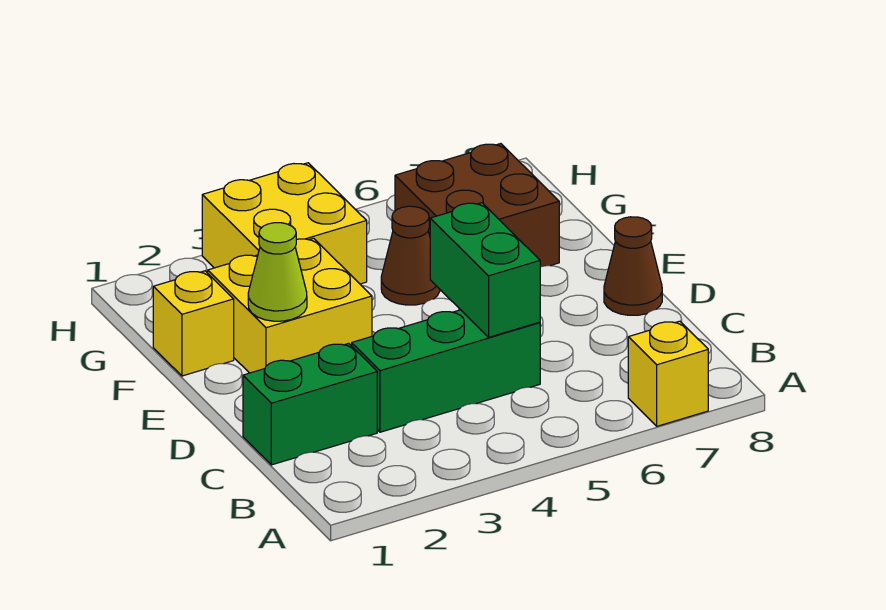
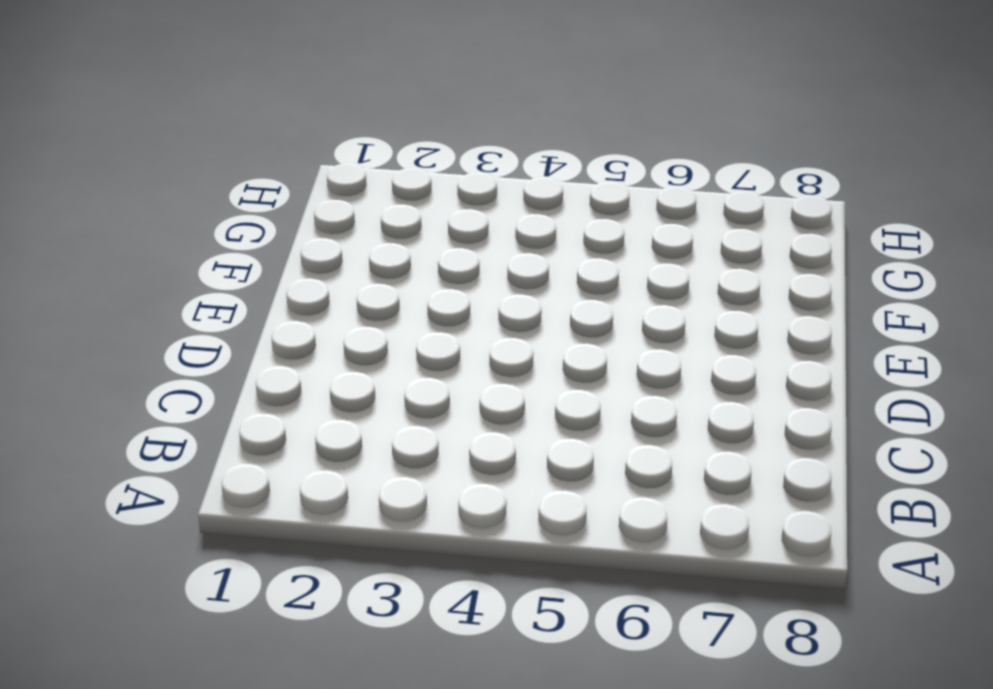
none -> yellow 1x1 brick [628,321,708,426]
none -> green 1x2 brick [243,343,377,465]

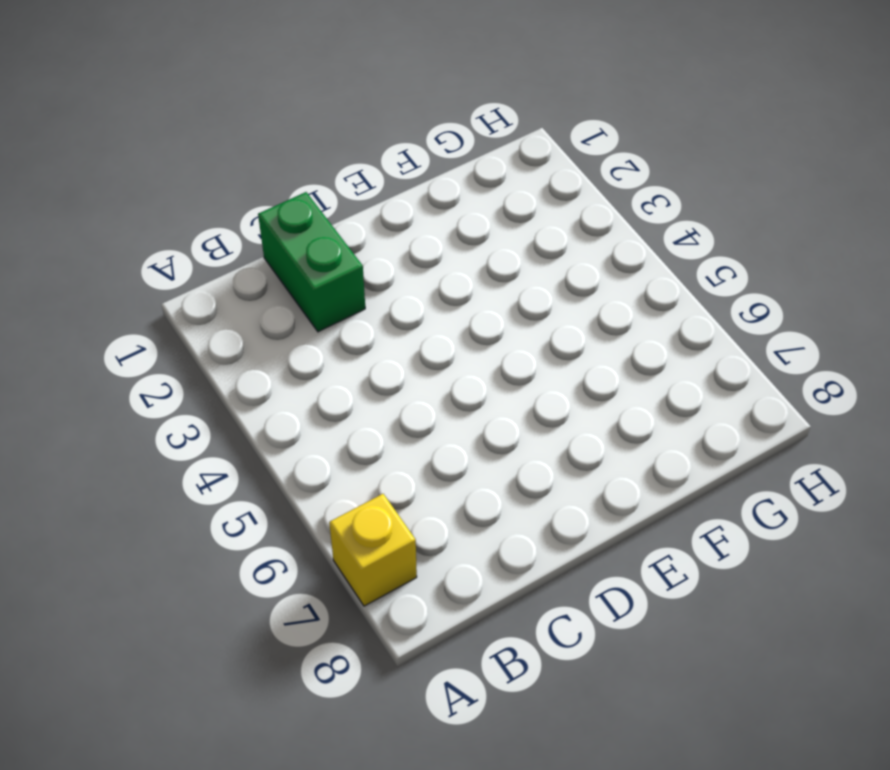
none -> green 1x3 brick [352,310,540,432]
none -> brown 1x1 cone [604,217,662,315]

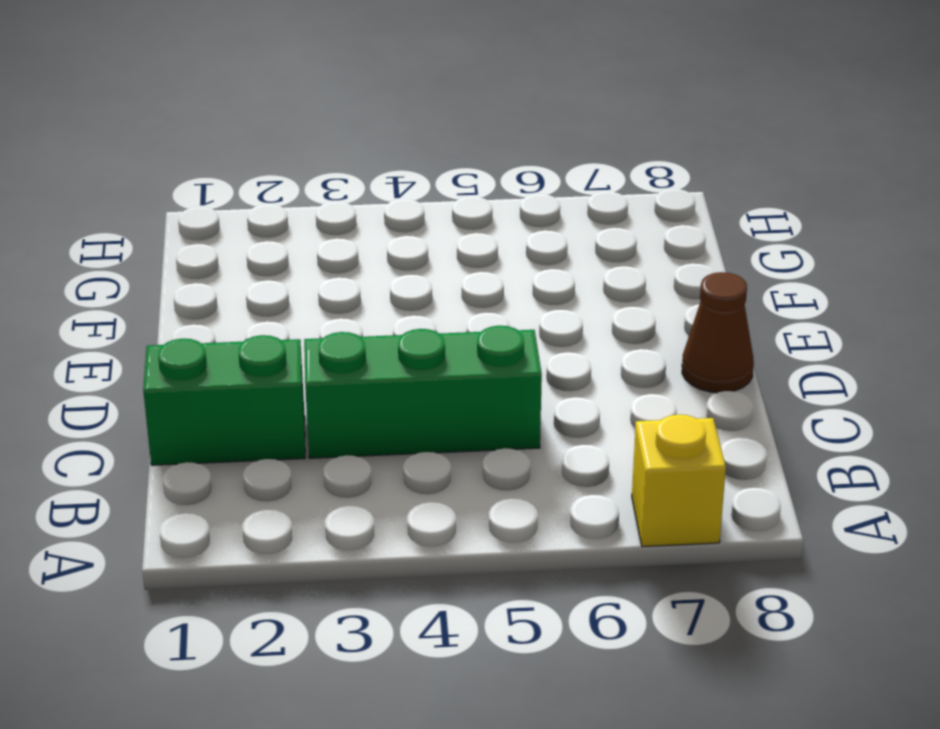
none -> yellow 2x2 brick [208,238,372,373]
none -> yellow 1x1 brick [153,271,234,376]

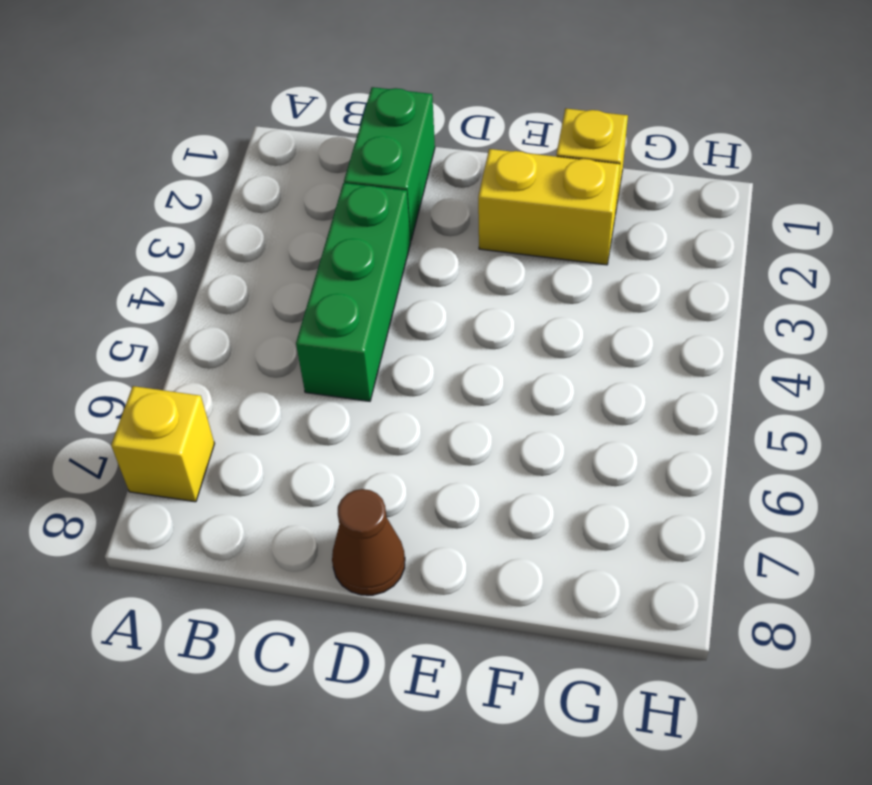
yellow 1x2 brick [478,149,620,265] -> yellow 2x2 brick [208,238,372,373]
none -> brown 1x1 cone [381,206,440,305]
none -> brown 2x2 brick [395,144,559,267]

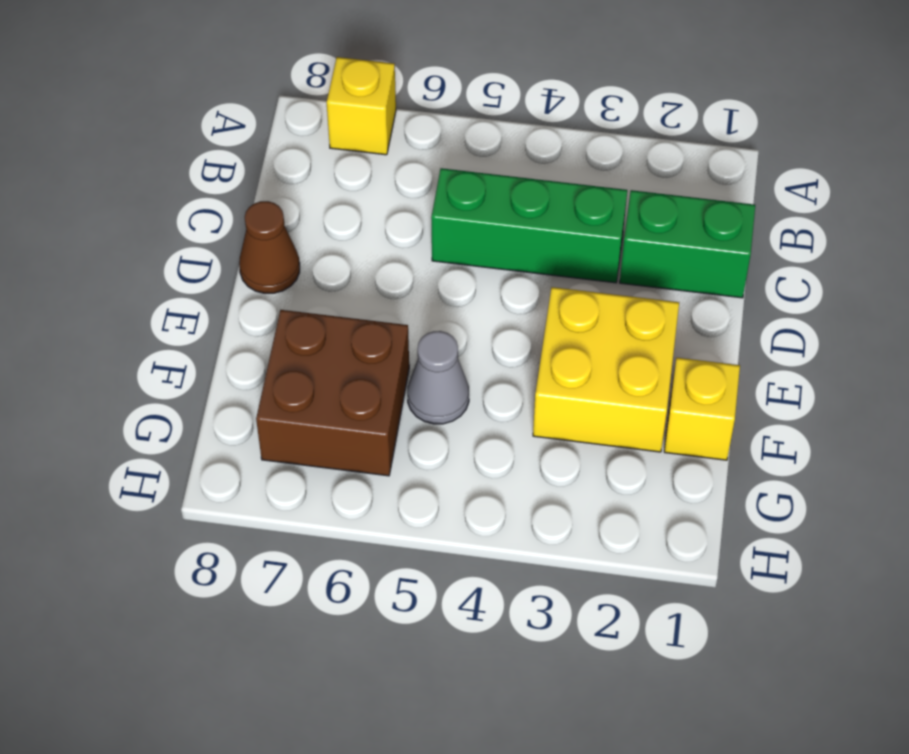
grey 1x1 cone [407,331,469,424] -> brown 1x1 cone [381,206,440,305]
none -> yellow 2x2 brick [202,163,367,284]
none -> green 1x2 brick [430,203,540,337]

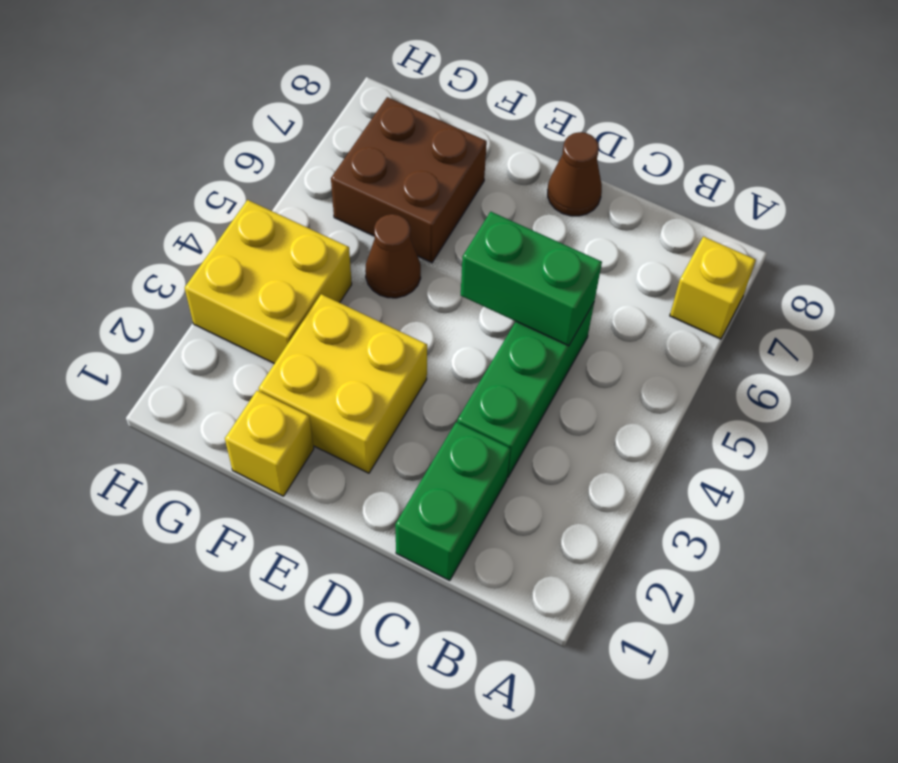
none -> lime 1x1 cone [248,223,307,321]

